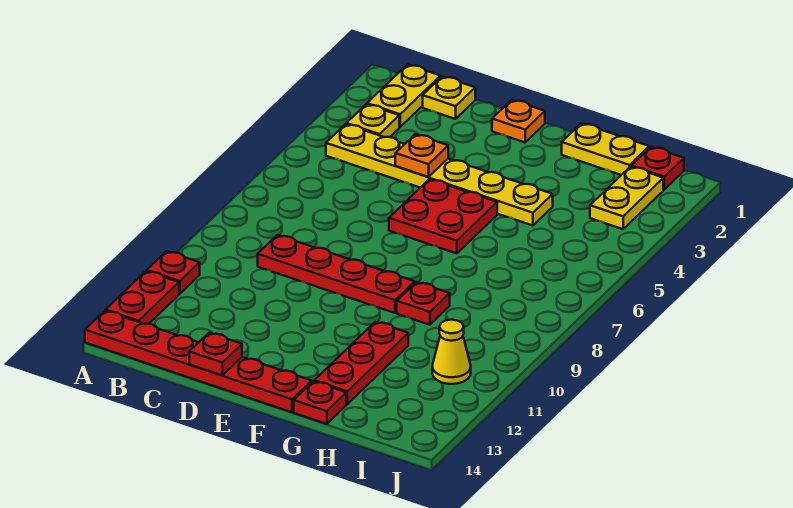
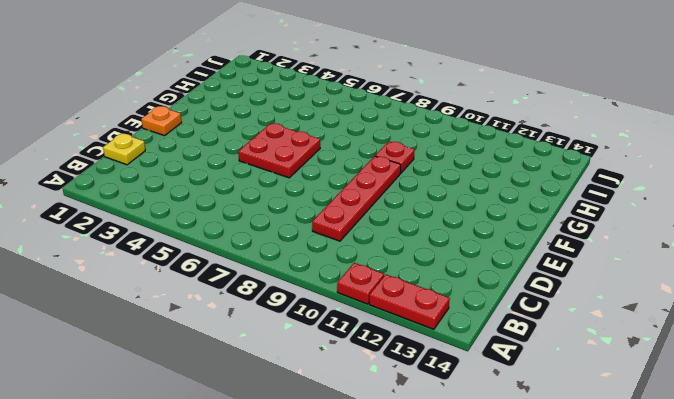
none -> red 1x6 plate [85,311,312,412]
none -> yellow 1x2 plate [367,65,440,127]
none -> yellow 1x1 plate [346,104,399,137]

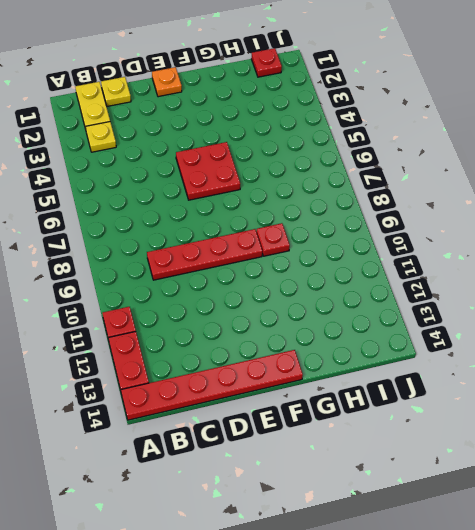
none -> yellow 1x6 plate [326,124,553,226]
none -> yellow 1x2 plate [562,123,649,175]
none -> red 1x3 plate [314,322,408,404]

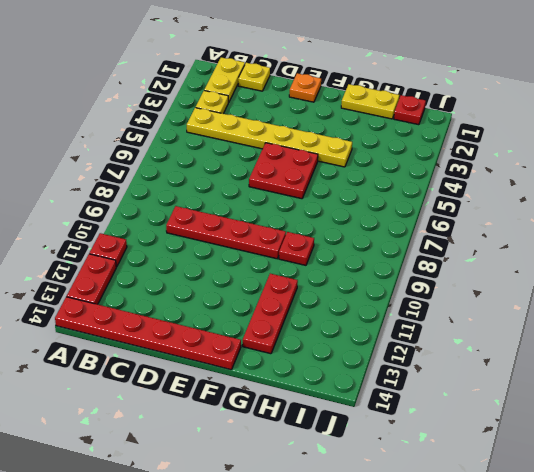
none -> red 1x1 plate [294,381,346,424]
none -> yellow 1x2 plate [590,167,663,229]
none -> yellow 1x1 cone [432,320,471,384]

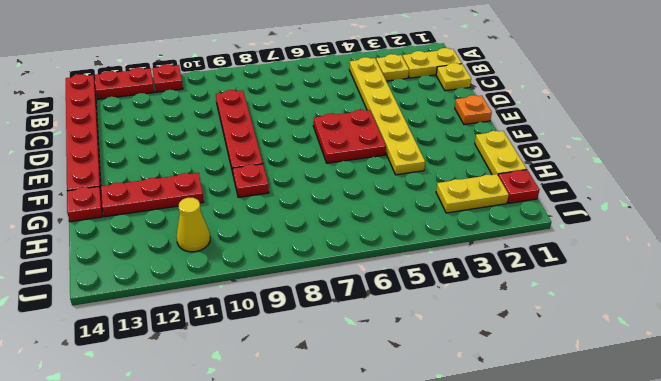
none -> orange 1x1 plate [395,134,448,177]
none -> red 1x1 plate [189,333,242,375]

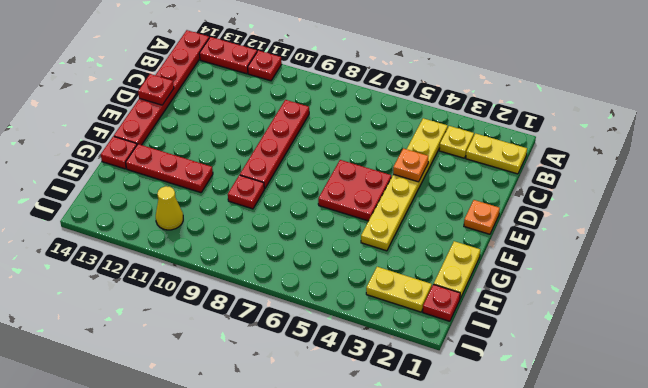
none -> yellow 1x1 plate [423,76,475,119]

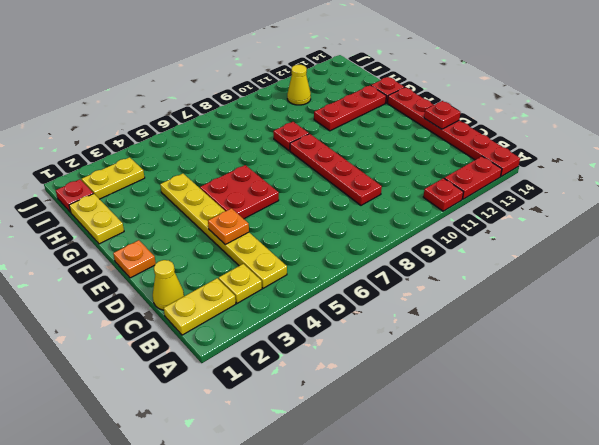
yellow 1x1 cone [153,260,184,310] -> yellow 1x1 plate [423,76,475,119]

